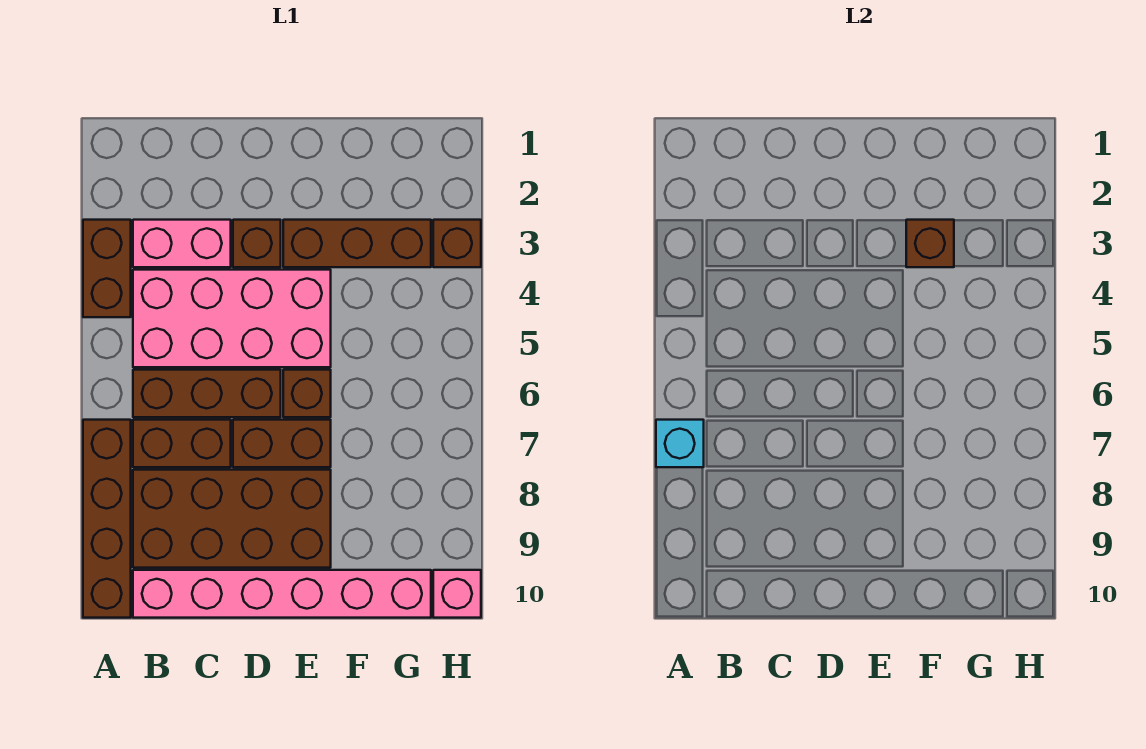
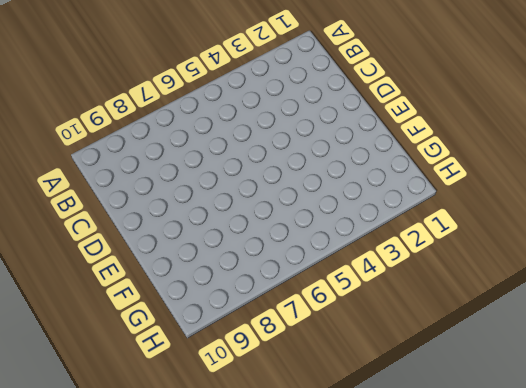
none -> brown 1x2 brick [83,220,131,317]
none -> brown 1x4 brick [83,420,131,618]
none -> pink 1x2 brick [133,220,231,267]

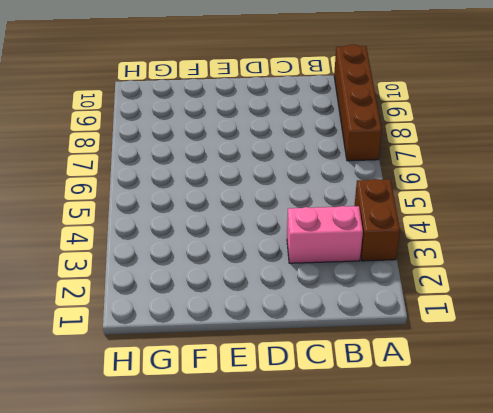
none -> pink 2x4 brick [133,270,331,367]
none -> brown 1x3 brick [133,370,281,417]
none -> brown 1x2 brick [133,420,231,467]

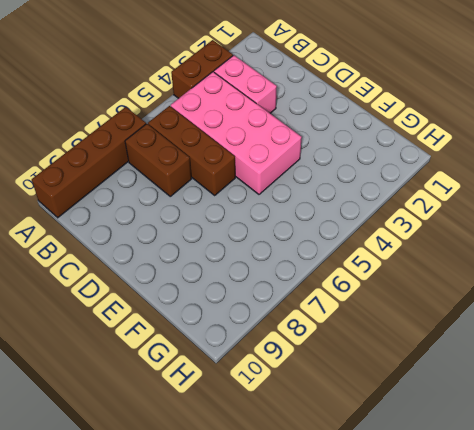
none -> brown 2x4 brick [133,470,331,568]
none -> pink 1x6 brick [133,570,431,618]
none -> brown 1x1 brick [233,220,281,267]

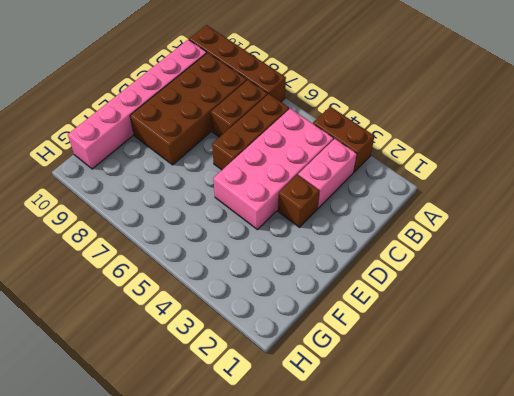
none -> brown 1x2 brick [233,420,331,467]
none -> brown 1x3 brick [283,220,431,267]
none -> brown 1x1 brick [283,370,331,417]

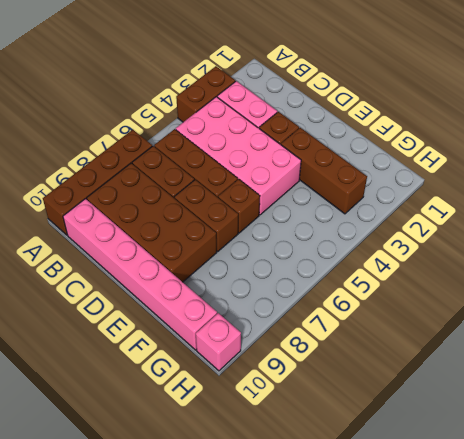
none -> brown 1x1 brick [433,220,481,267]
none -> cyan 1x1 brick [656,420,704,467]
none -> brown 1x1 brick [906,220,954,267]

